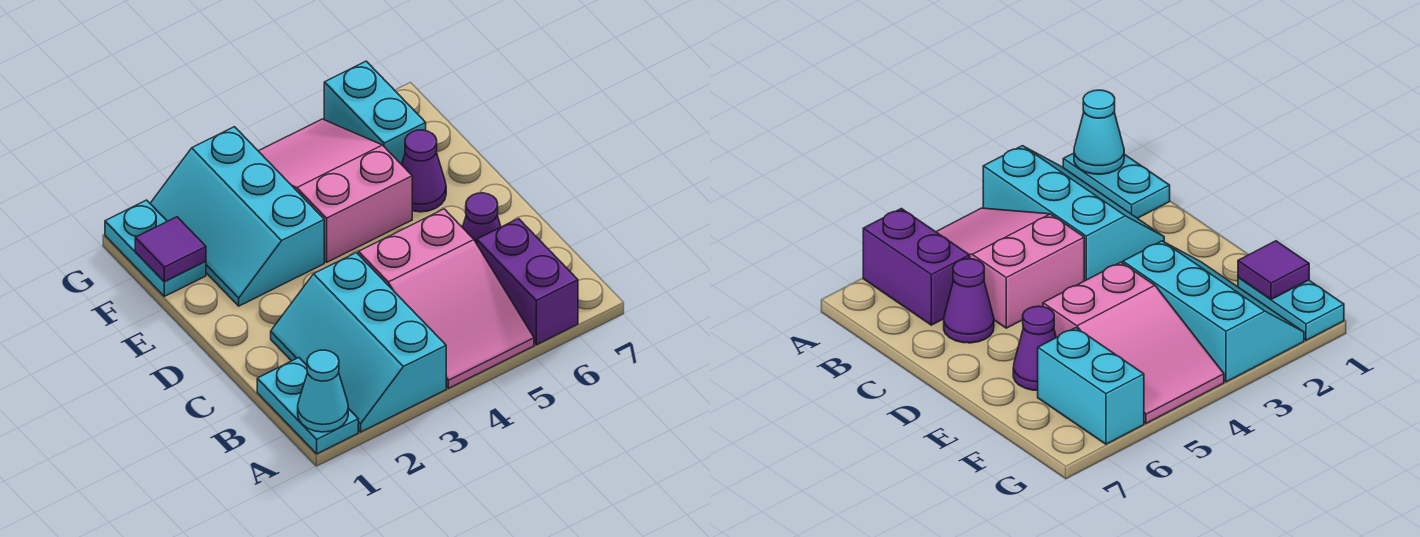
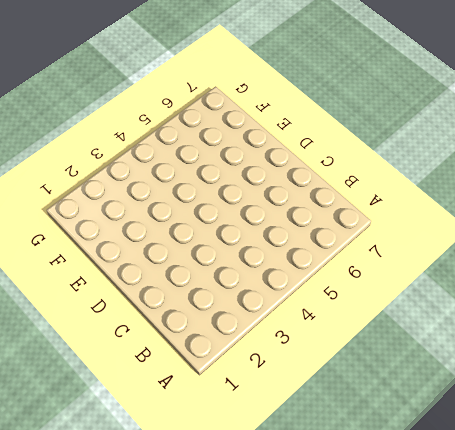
none -> cyan 1x2 plate [257,358,358,454]
none -> cyan 2x3 slope [271,253,446,432]
none -> pink 2x3 slope [358,209,534,388]

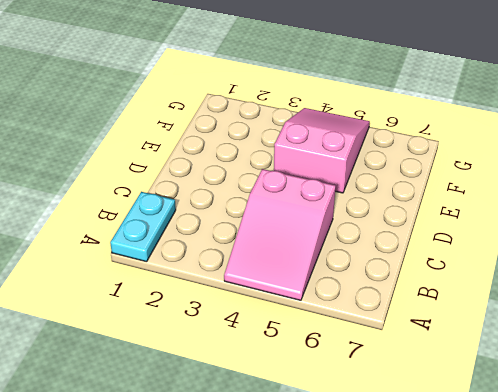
none -> cyan 2x3 slope [271,253,446,432]
none -> purple 1x2 brick [477,219,578,345]
none -> purple 1x1 cone [462,193,501,243]

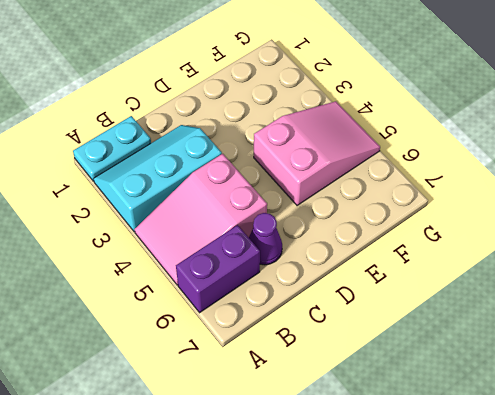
none -> cyan 2x3 slope [150,127,324,306]
none -> purple 1x1 cone [402,130,446,212]
none -> cyan 1x2 plate [105,200,206,296]

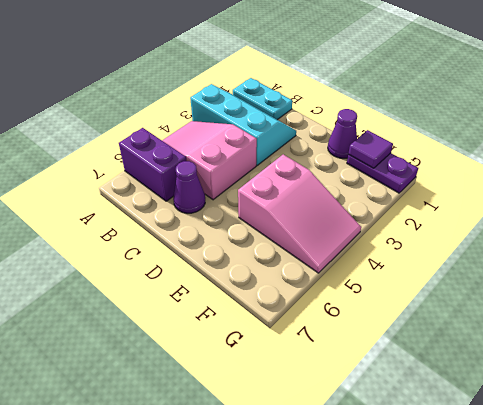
purple 1x1 cone [328,109,357,158] -> purple 1x1 cone moved to [402,130,446,212]
purple 1x2 plate [347,153,418,193] -> cyan 1x2 plate [105,200,206,296]
none -> cyan 2x3 slope [150,127,324,306]
none -> cyan 1x2 brick [324,61,426,165]
none -> cyan 1x1 cone [298,350,348,432]

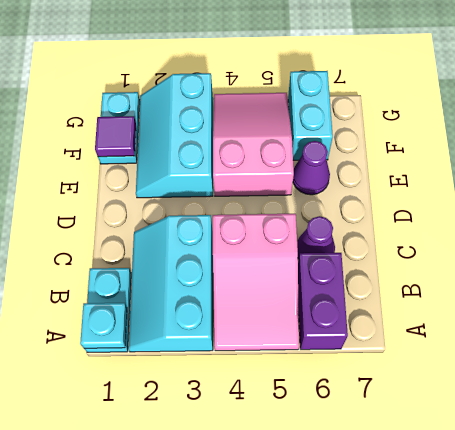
cyan 1x1 plate [80,303,127,348] -> cyan 1x1 cone [298,350,348,432]

